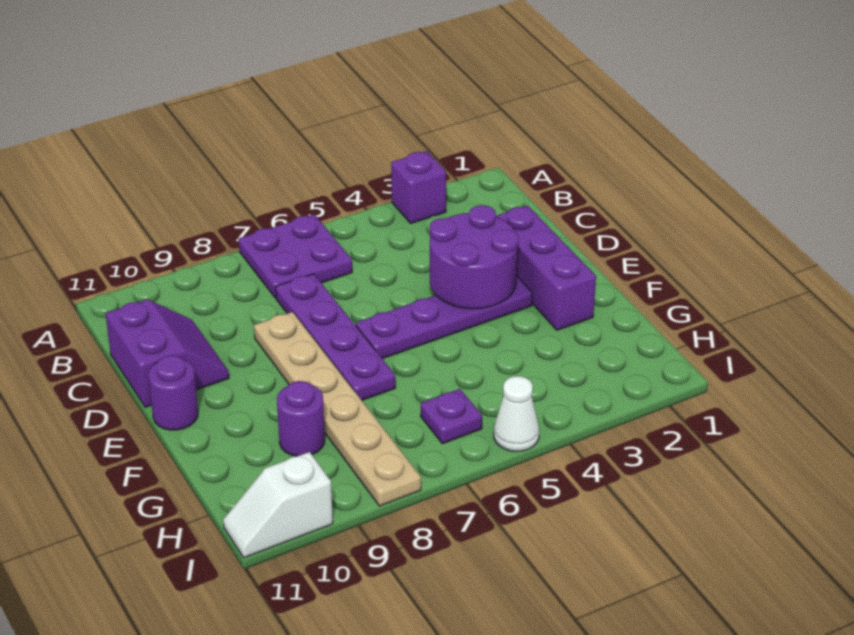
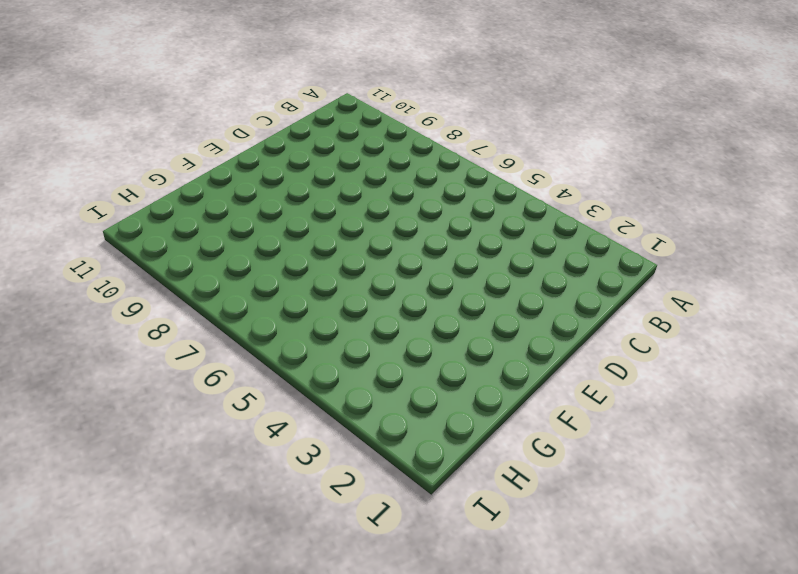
none -> purple 1x1 brick [391,151,446,223]
none -> purple 2x2 plate [238,214,352,298]
none -> purple 1x4 plate [276,274,395,400]

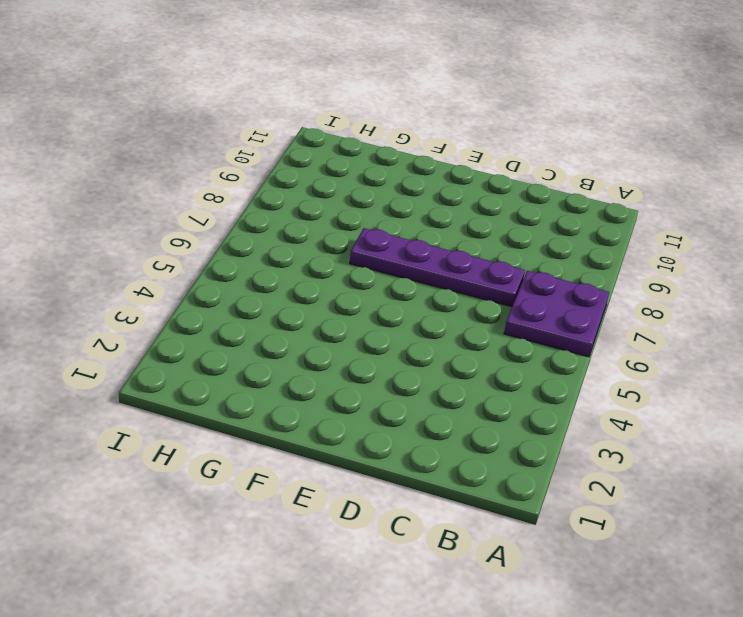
none -> purple 1x1 brick [391,151,446,223]
none -> purple 2x2 slope [105,299,229,407]
none -> purple 1x3 brick [496,205,596,330]

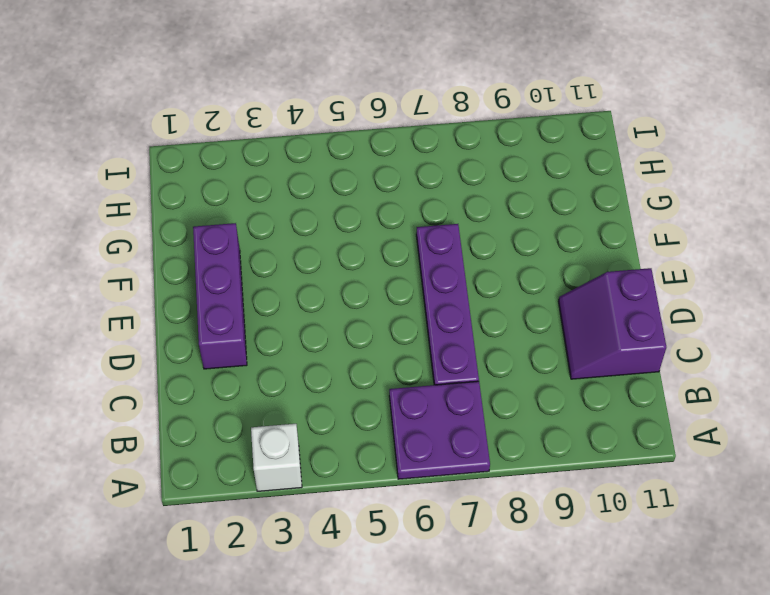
white 1x1 brick [251,424,302,491] -> purple 1x1 brick [391,151,446,223]
none -> tan 1x6 plate [254,312,421,506]
none -> purple 1x4 plate [356,276,532,359]
none -> purple 1x1 round brick [148,356,198,430]

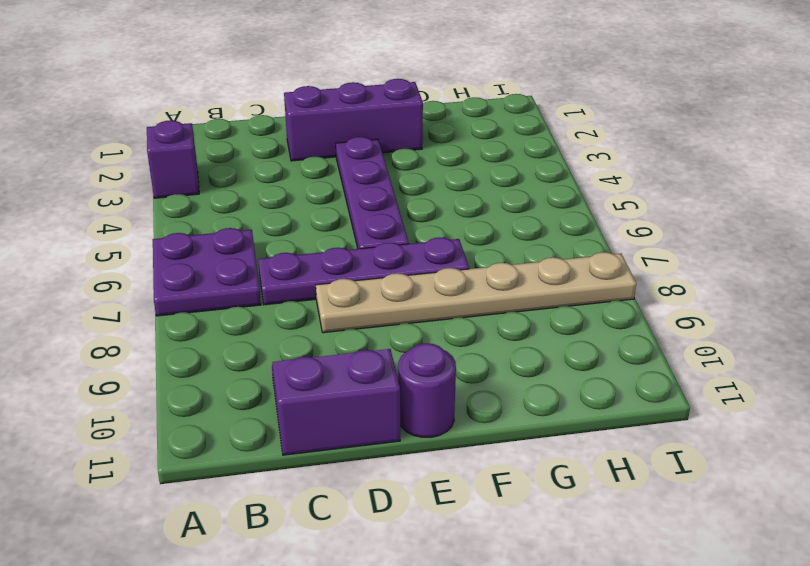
none -> purple 1x1 round brick [277,381,325,456]
none -> purple 1x1 plate [421,389,482,444]
none -> white 1x1 cone [494,376,539,451]

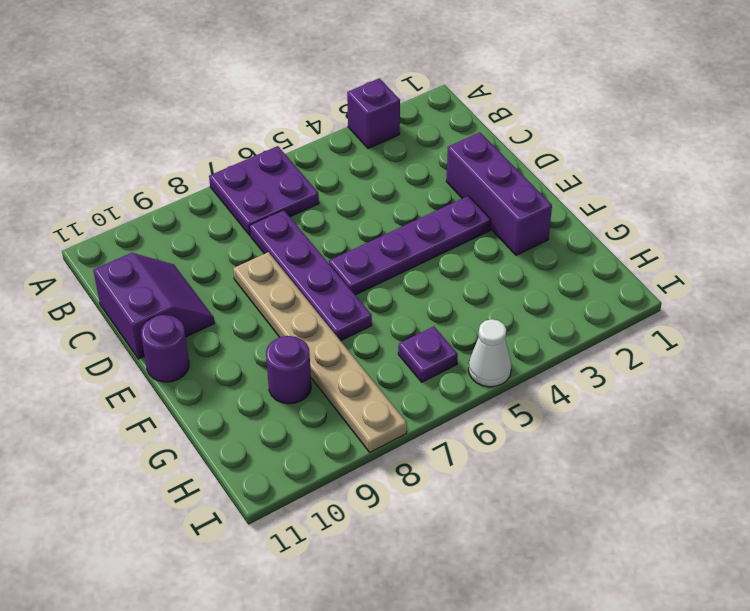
none -> white 1x2 slope [223,452,333,558]
none -> purple 2x2 round brick [430,205,519,309]

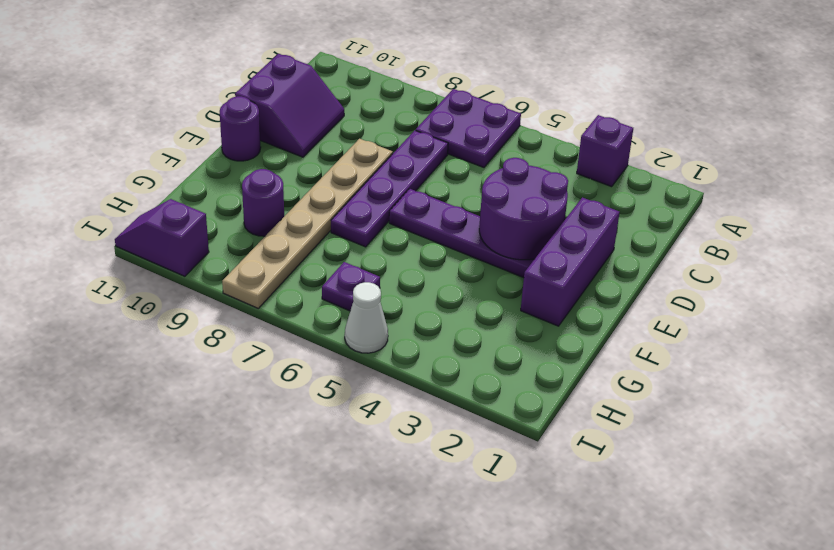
purple 1x2 slope [115,199,209,276] -> white 1x2 slope [223,452,333,558]

